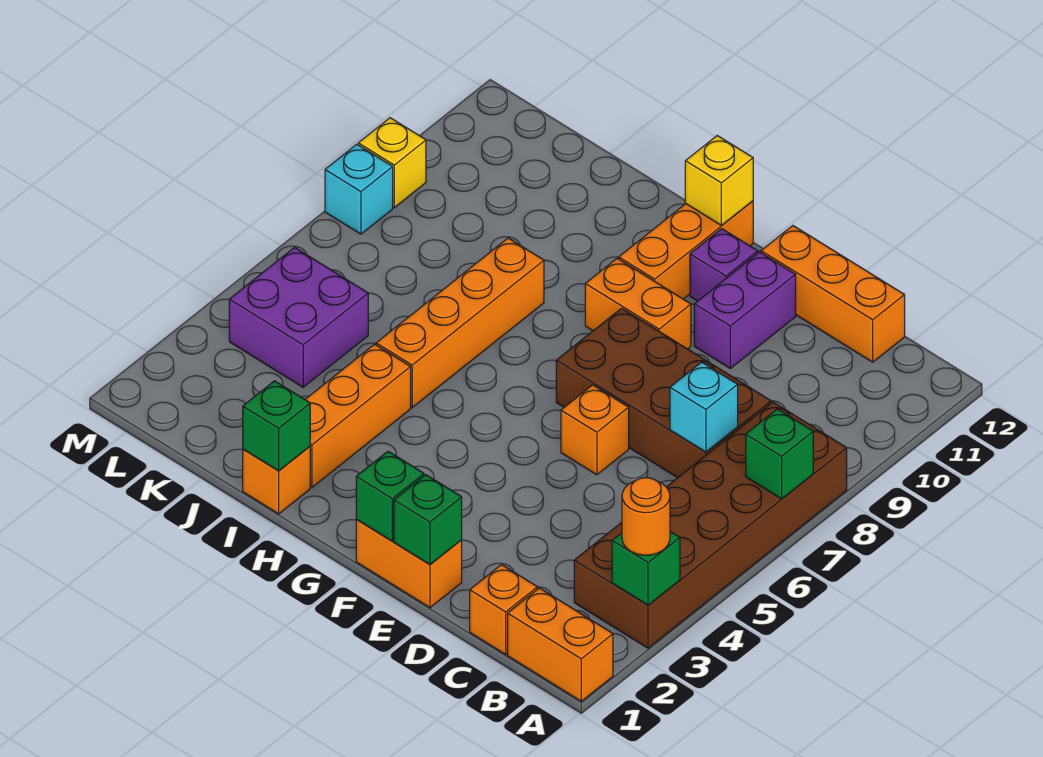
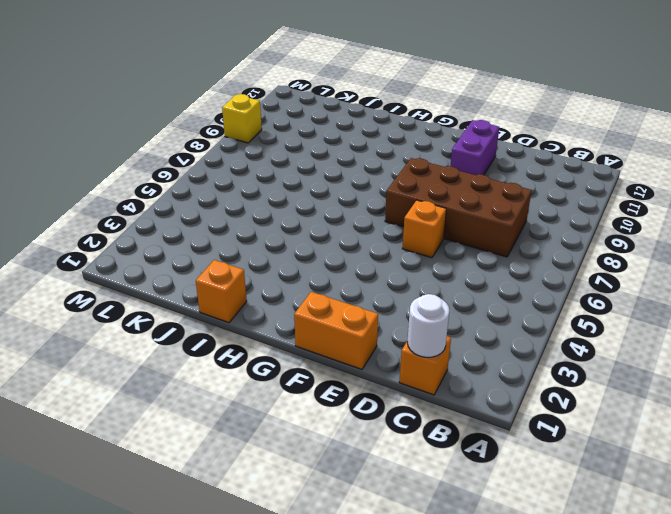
white 1x1 round brick [408,294,449,357] -> none
none -> orange 1x2 brick [508,588,613,701]
none -> brown 2x6 brick [574,402,847,648]
none -> orange 1x3 brick [761,226,905,362]

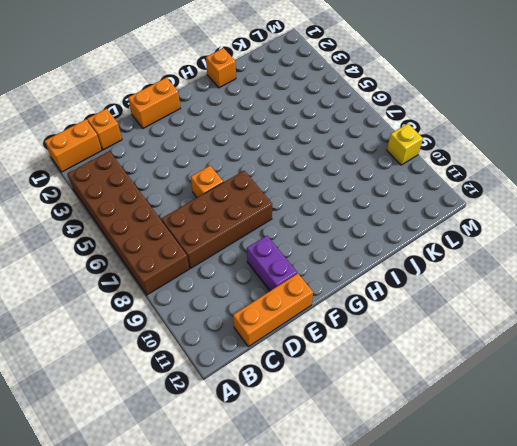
none -> orange 1x2 brick [585,258,691,349]
none -> purple 1x1 brick [690,229,758,301]
none -> orange 1x3 brick [619,201,753,299]

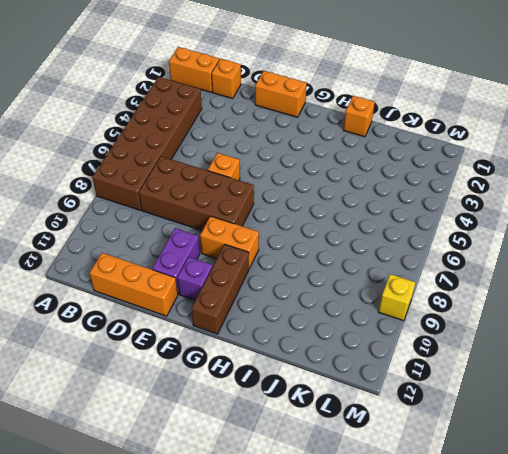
brown 1x3 brick [192,244,249,334] -> orange 1x3 brick [619,201,753,299]
none -> orange 1x3 brick [305,344,411,487]
none -> orange 1x4 brick [376,238,544,408]
none -> purple 2x2 brick [229,248,368,387]

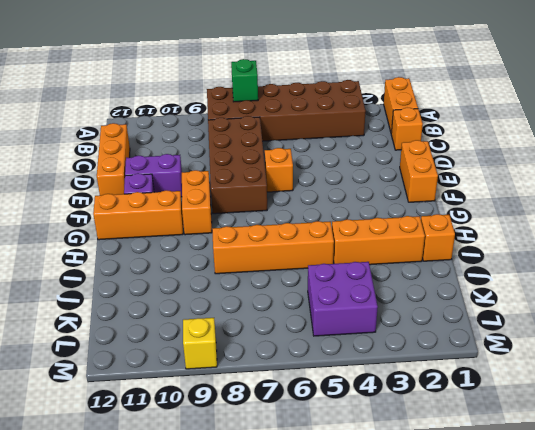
none -> cyan 1x1 brick [325,144,393,234]
none -> green 1x1 brick [612,532,680,605]
none -> cyan 1x1 brick [670,362,738,452]

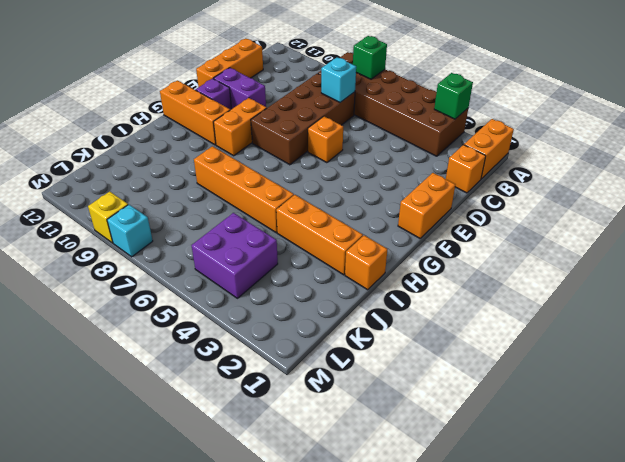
none -> green 1x1 brick [394,475,462,564]
none -> green 1x1 brick [356,451,424,541]
none -> yellow 1x1 brick [685,136,753,225]

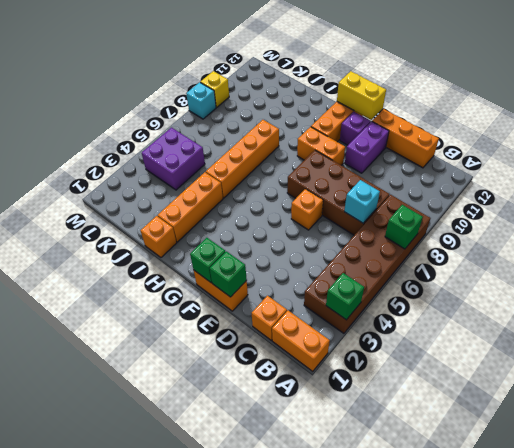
yellow 1x2 brick [337,71,386,120] -> yellow 1x1 brick [685,136,753,225]
none -> green 1x1 brick [243,381,310,471]
none -> orange 1x1 round brick [622,478,670,555]

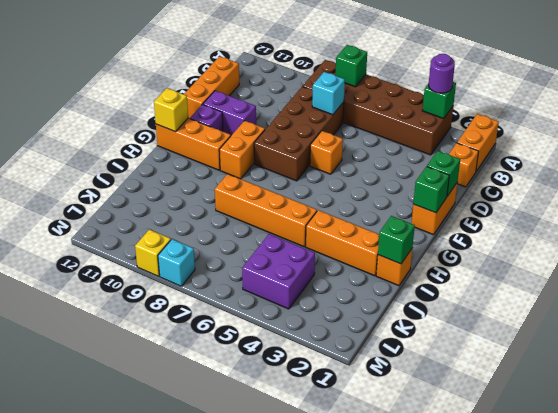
purple 1x1 round brick [429,54,455,93] -> orange 1x1 round brick [622,478,670,555]

